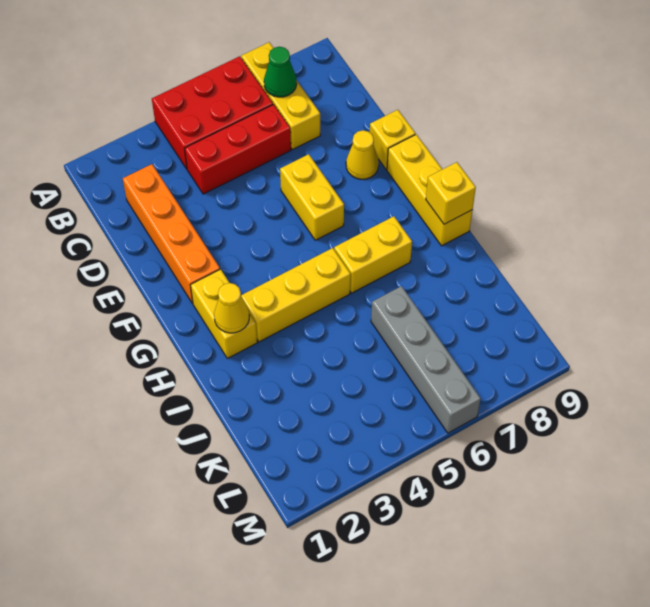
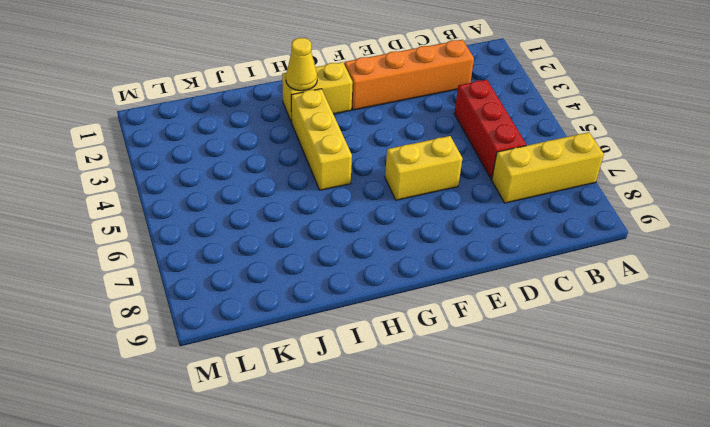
none -> red 2x3 brick [152,56,273,169]
none -> yellow 1x1 cone [346,130,379,179]
none -> yellow 1x1 brick [370,110,416,170]

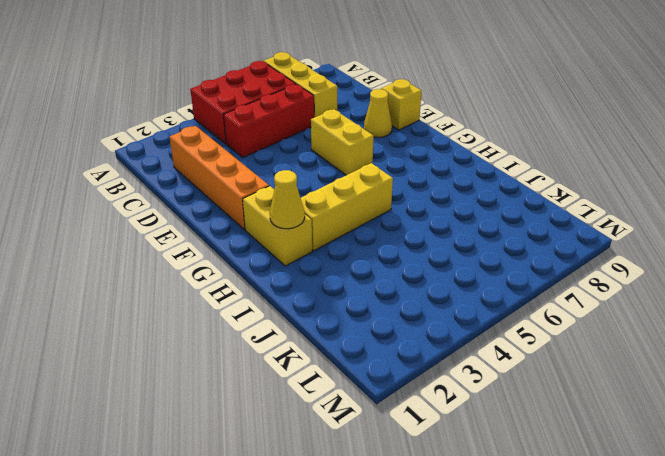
none -> yellow 1x3 brick [387,134,472,246]
none -> yellow 1x2 brick [334,216,412,293]
none -> grey 1x4 brick [371,286,481,433]

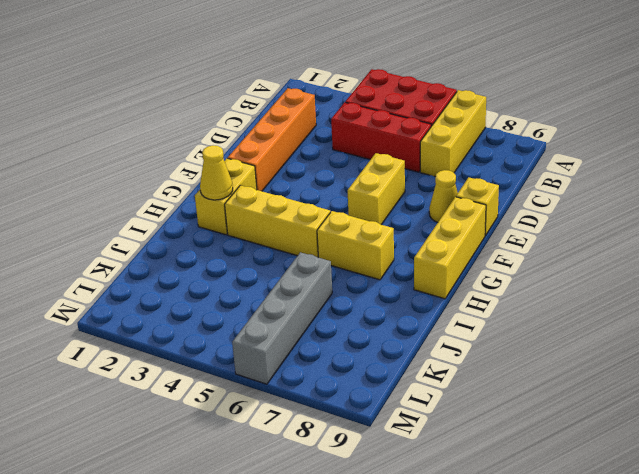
none -> green 1x1 cone [264,47,297,97]
none -> yellow 1x1 brick [426,162,476,224]

